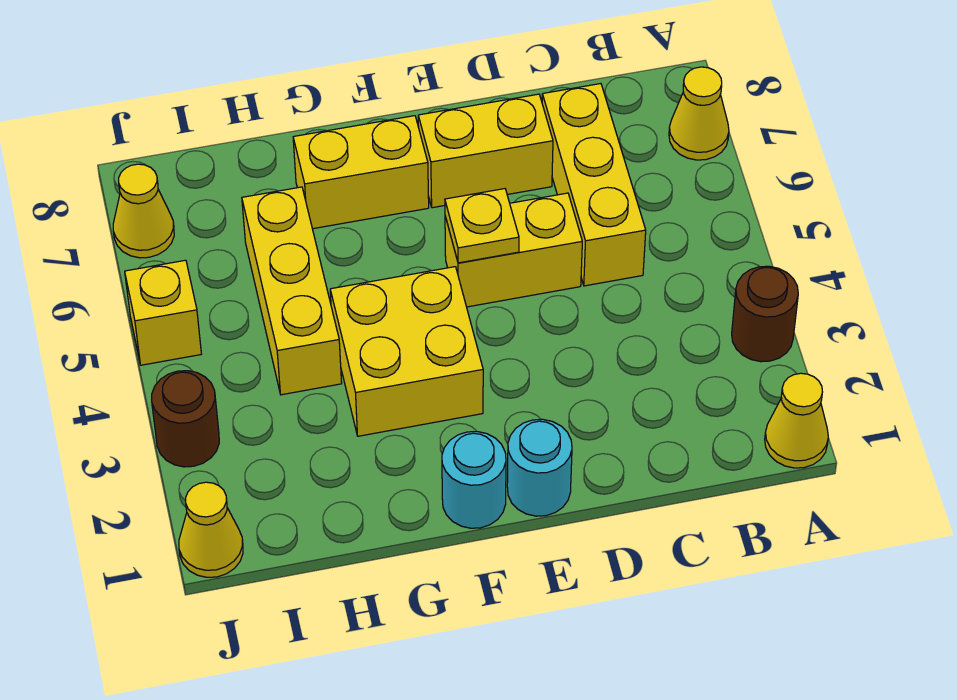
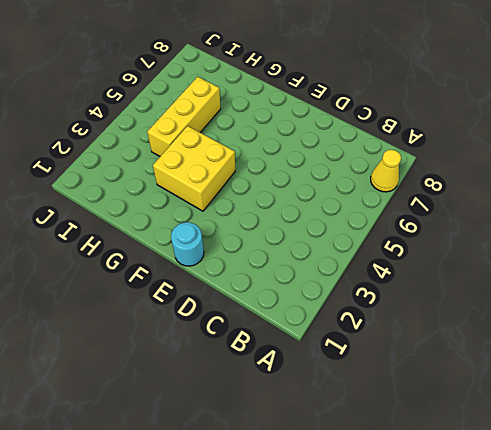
none -> yellow 1x1 cone [765,373,828,468]
none -> brown 1x1 round brick [732,266,798,362]
none -> yellow 1x3 brick [542,84,646,286]

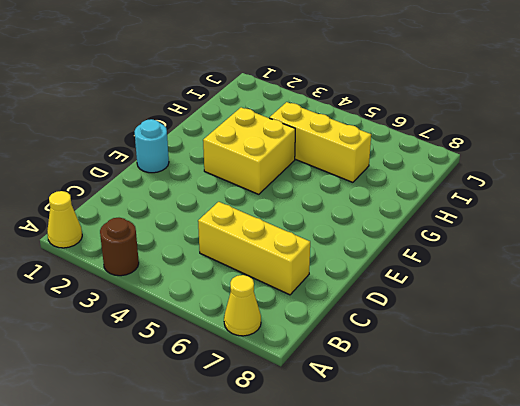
none -> yellow 1x2 brick [445,193,582,307]
none -> yellow 1x2 brick [418,94,553,208]
none -> cyan 1x1 round brick [442,432,506,528]

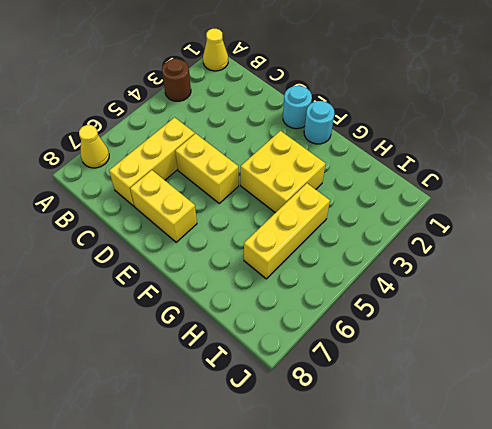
none -> yellow 1x2 brick [293,116,429,229]
none -> yellow 1x1 cone [179,482,243,577]
none -> brown 1x1 round brick [152,371,219,467]

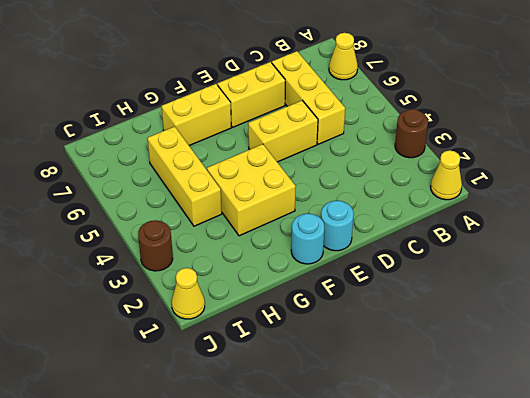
none -> yellow 1x1 brick [125,260,201,365]
none -> yellow 1x1 cone [113,164,174,258]
none -> yellow 1x1 plate [445,189,519,263]

